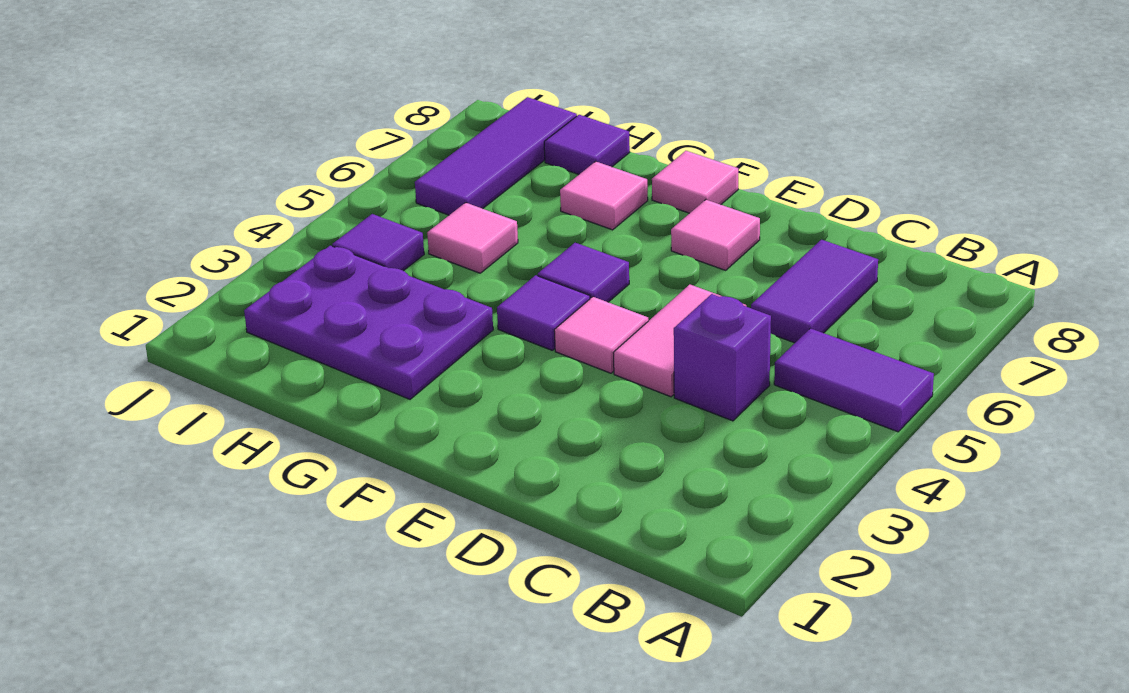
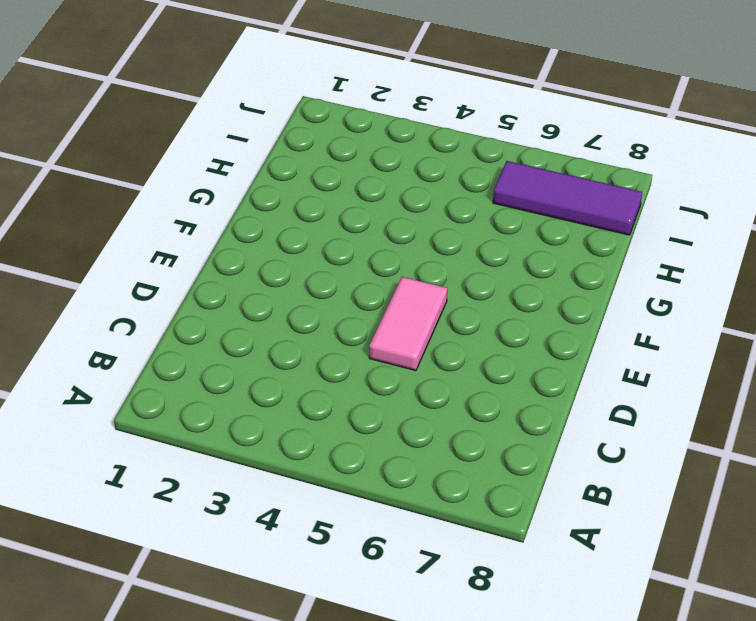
pink 1x2 tile [369,277,447,371] -> pink 1x2 tile turned to [613,285,746,397]
none -> purple 1x2 tile [774,328,934,432]
none -> purple 1x1 brick [674,294,771,421]
none -> purple 1x2 tile [751,240,878,343]

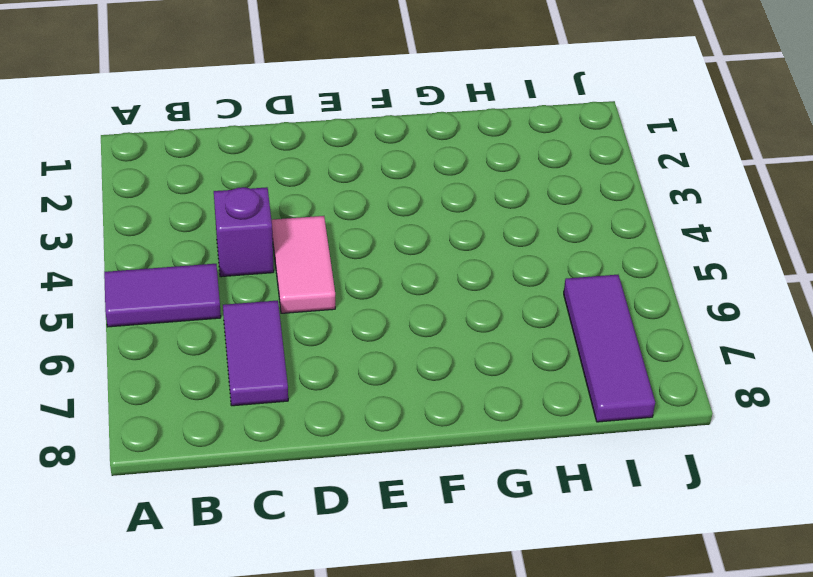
none -> pink 1x1 tile [554,297,649,373]
none -> pink 1x1 tile [671,200,760,270]
none -> purple 1x1 tile [497,275,590,350]

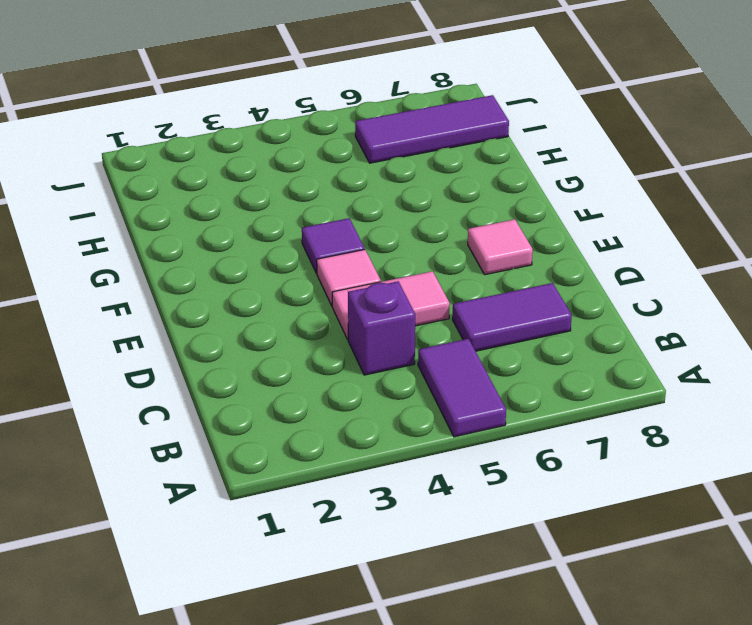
none -> purple 1x1 tile [538,243,629,302]
none -> pink 1x1 tile [652,151,738,213]
none -> purple 2x3 plate [244,246,493,399]

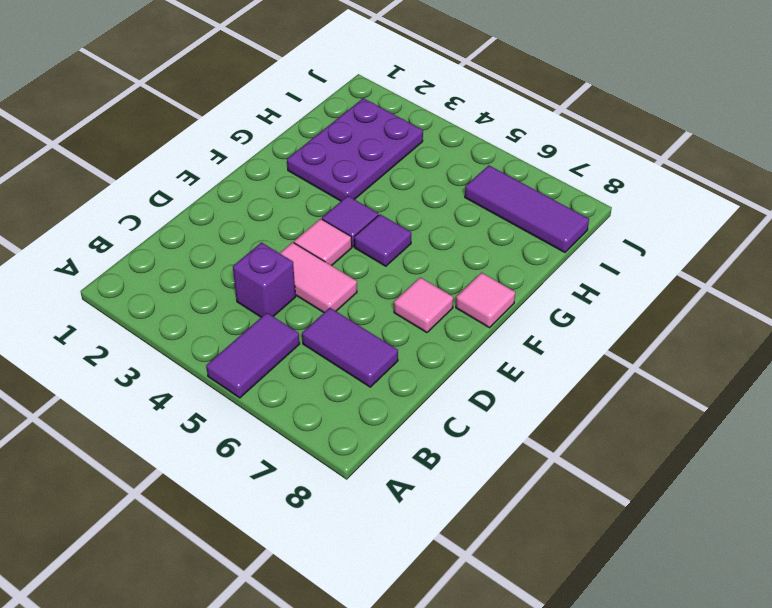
none -> pink 1x1 tile [560,161,648,230]
none -> pink 1x1 tile [427,203,518,273]
none -> purple 1x1 tile [544,115,630,174]

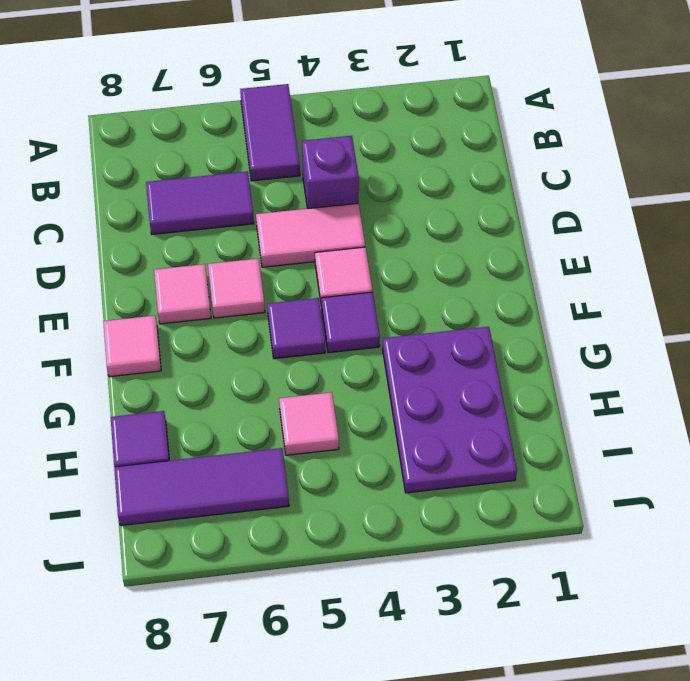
pink 1x1 tile [208,258,265,318] -> pink 1x1 tile moved to [560,161,648,230]
none -> purple 1x1 tile [332,214,424,271]

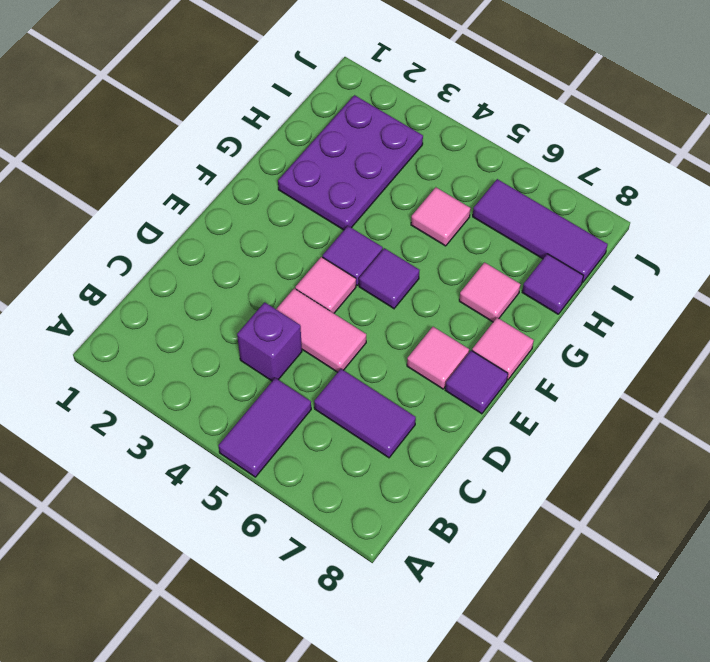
purple 1x1 tile [445,351,508,414] -> purple 1x1 tile moved to [332,214,424,271]

